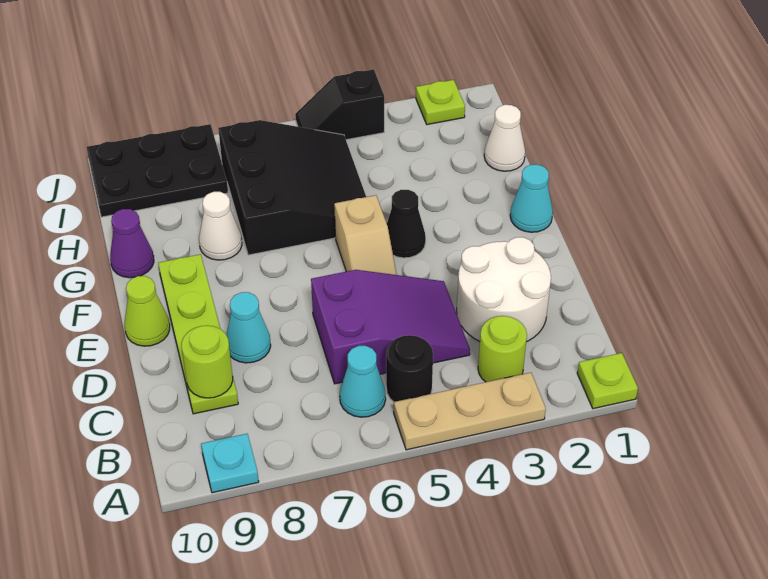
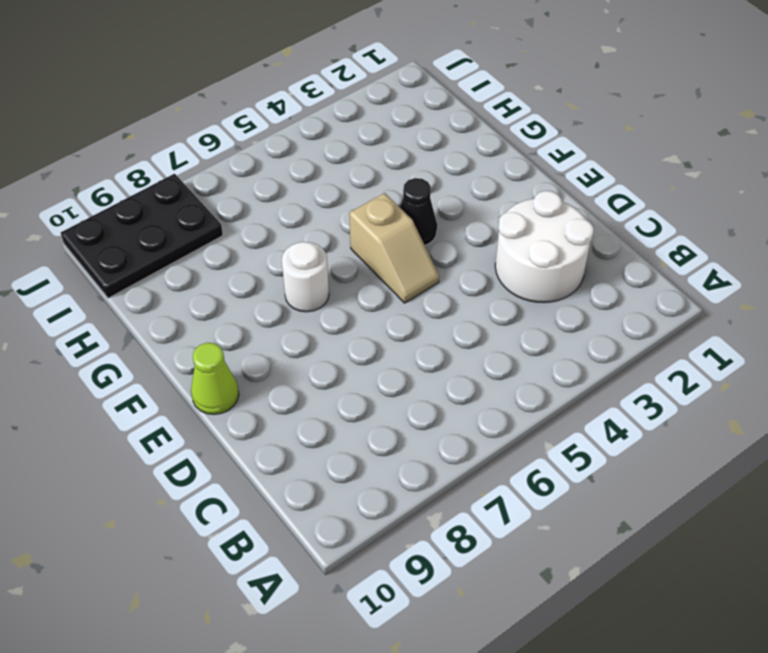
white 1x1 round brick [282,242,329,312] -> none
none -> lime 1x1 plate [577,353,638,409]
none -> tan 1x3 plate [394,373,546,450]
none -> cyan 1x1 plate [201,434,259,493]

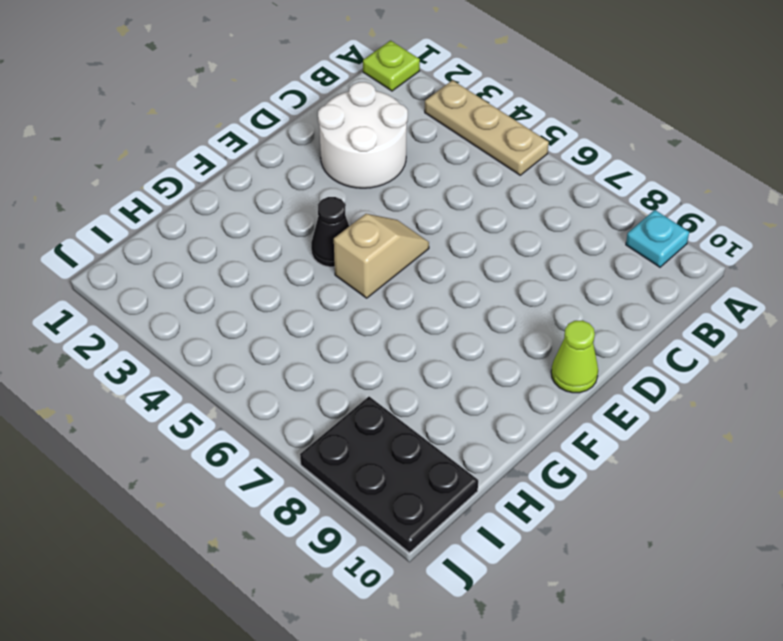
none -> lime 1x1 round brick [478,316,527,382]
none -> black 1x1 round brick [386,335,433,402]
none -> cyan 1x1 cone [340,346,386,417]

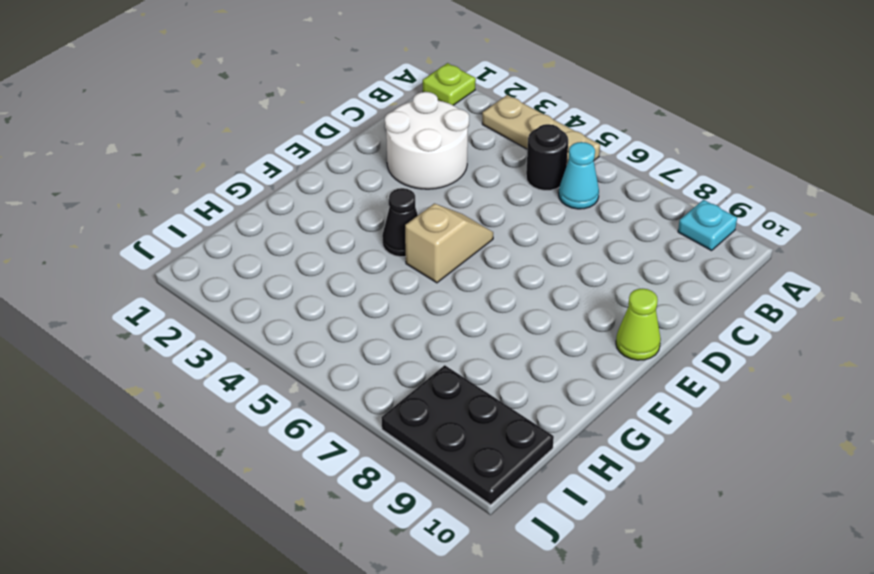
none -> lime 1x1 round brick [478,316,527,382]
none -> purple 2x3 slope [311,270,470,384]
none -> lime 1x4 plate [158,254,238,414]

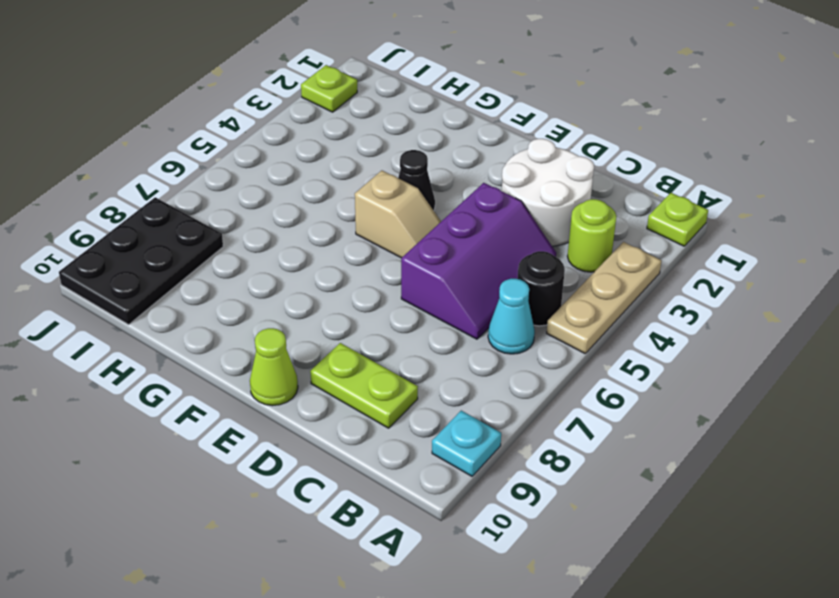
purple 2x3 slope [401,183,556,339] -> purple 2x3 slope turned to [311,270,470,384]
lime 1x2 plate [310,343,418,428] -> lime 1x4 plate [158,254,238,414]
none -> cyan 1x1 cone [226,292,271,363]
none -> cyan 1x1 cone [510,165,553,232]
none -> black 3x3 slope [218,120,366,255]

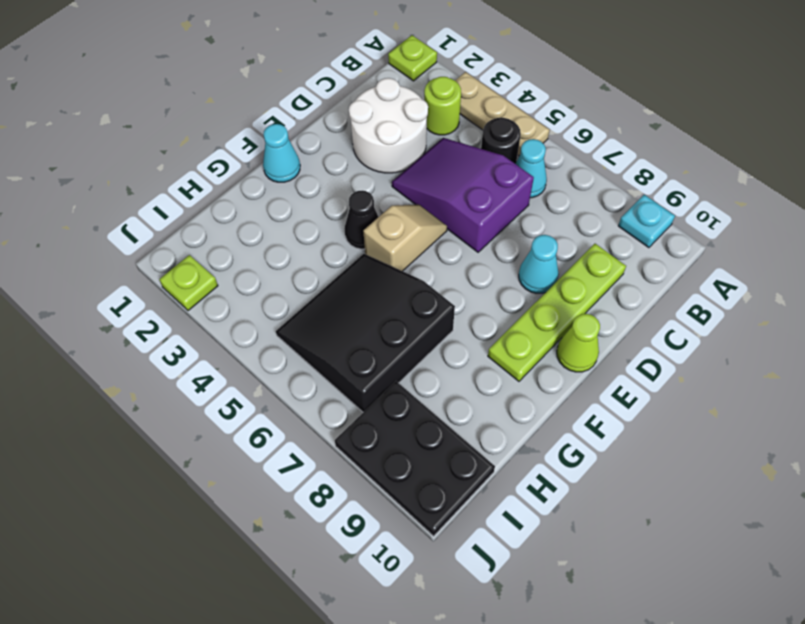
none -> white 1x1 cone [199,192,242,260]
none -> purple 1x1 cone [110,209,154,278]
none -> white 1x1 cone [484,105,525,171]

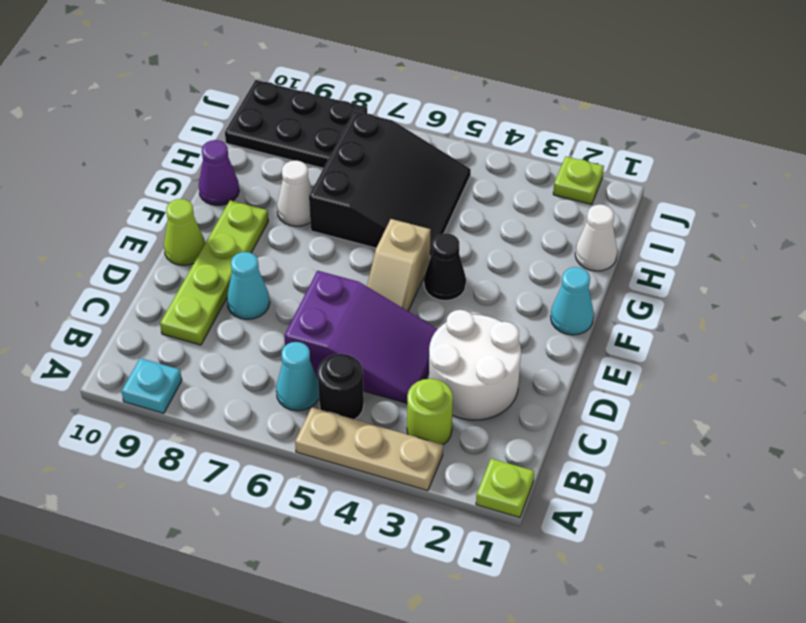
none -> black 1x2 slope [295,69,384,140]
none -> lime 1x1 round brick [182,325,233,398]

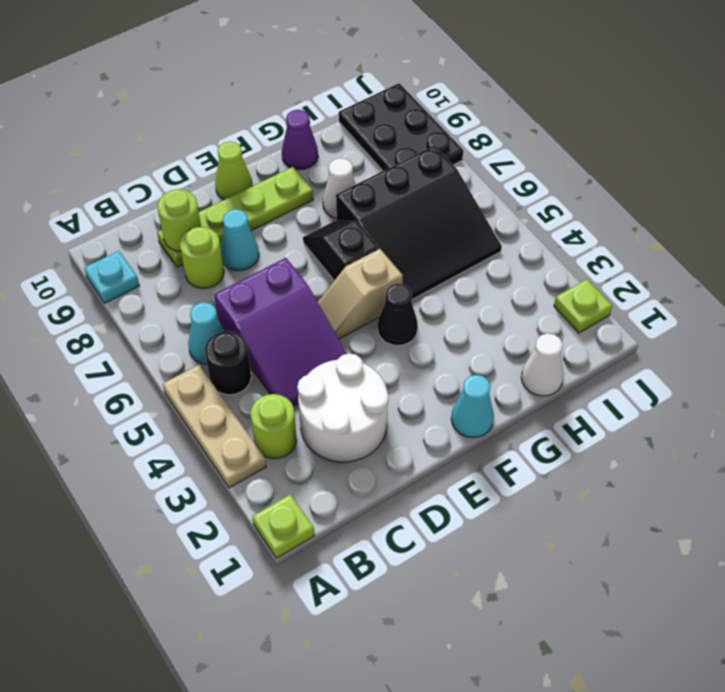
lime 1x1 round brick [180,227,224,288] -> none
black 1x2 slope [303,221,379,281] -> black 1x2 slope moved to [295,69,384,140]

